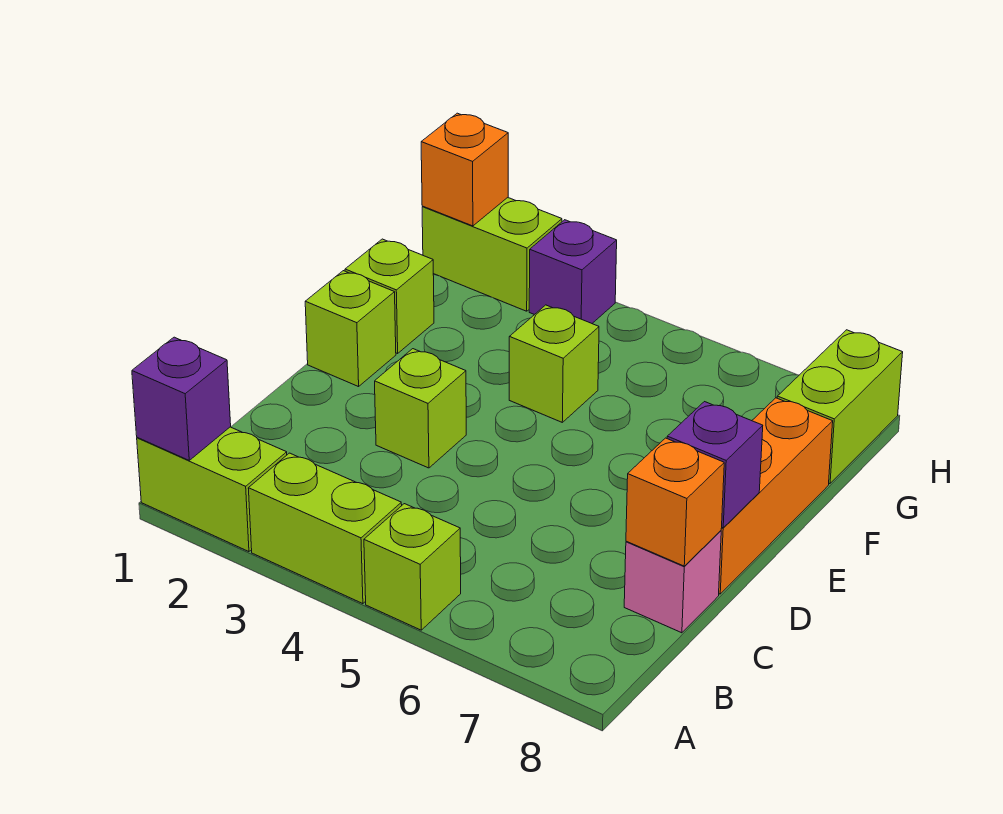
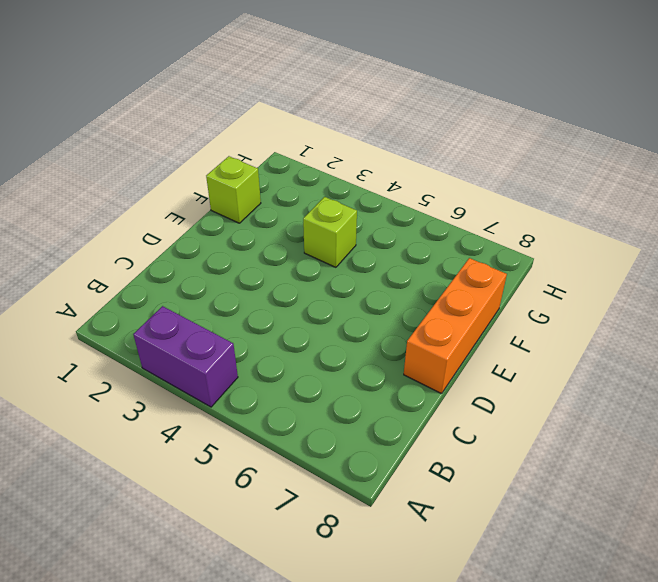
purple 1x2 brick [133,306,238,407] -> lime 1x2 brick [248,453,402,604]
none -> lime 1x2 brick [137,427,287,552]
none -> lime 1x1 brick [364,504,461,630]
none -> pink 1x1 brick [624,531,721,633]

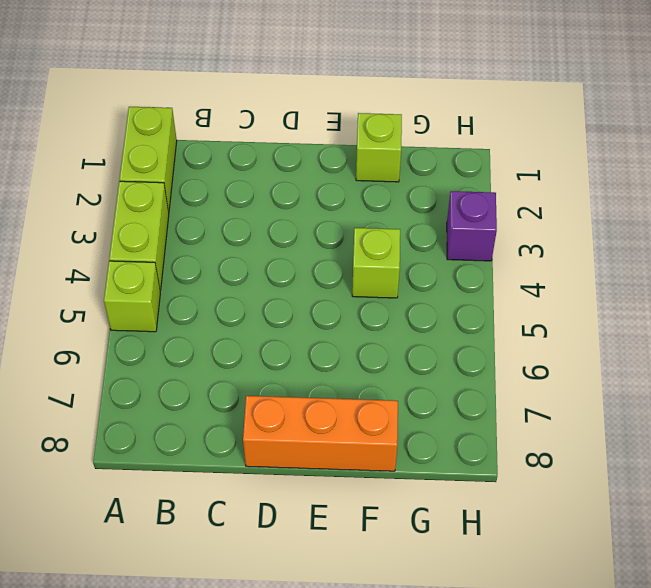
none -> pink 1x1 brick [624,531,721,633]
none -> lime 1x1 brick [375,349,466,468]
none -> lime 1x1 brick [305,271,396,387]

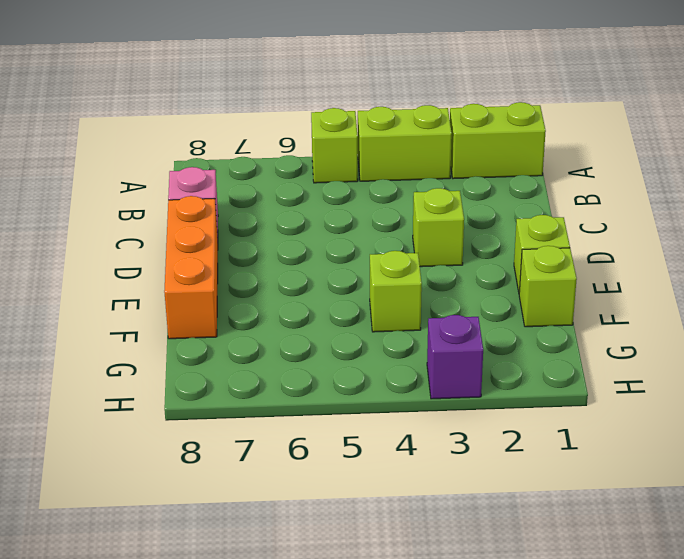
none -> lime 1x2 brick [777,330,903,484]
none -> lime 1x2 brick [422,198,562,311]
none -> purple 1x1 brick [132,337,231,460]

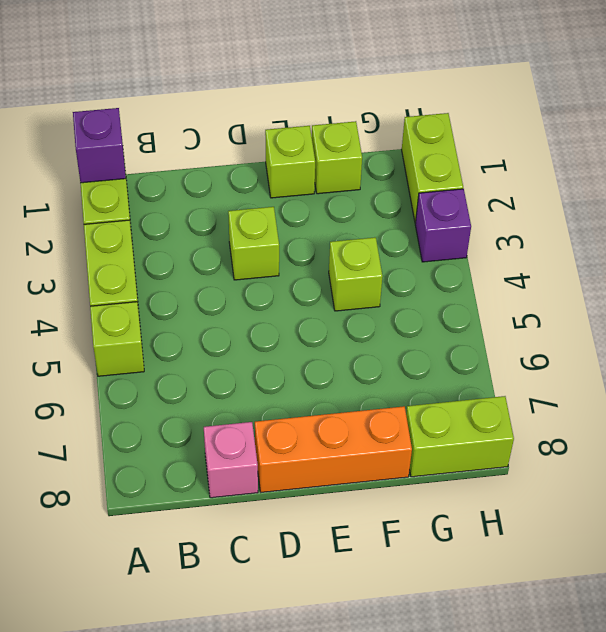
none -> orange 1x1 brick [626,438,724,566]
none -> purple 1x1 brick [667,402,763,528]
none -> orange 1x1 brick [421,113,508,226]

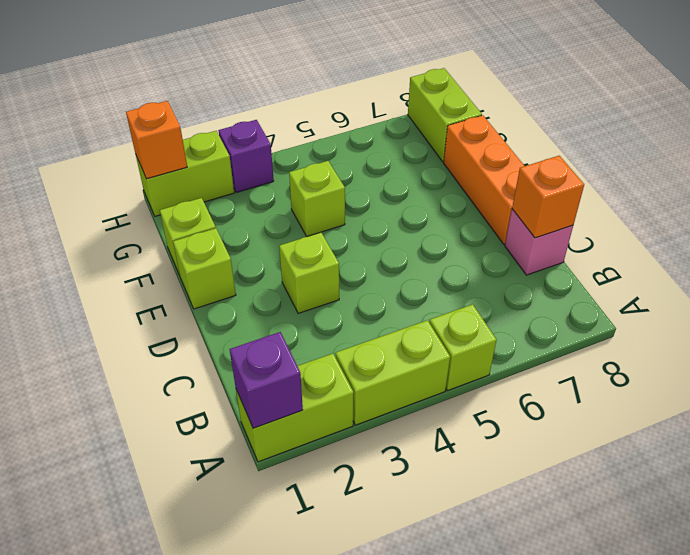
none -> purple 1x1 brick [667,402,763,528]

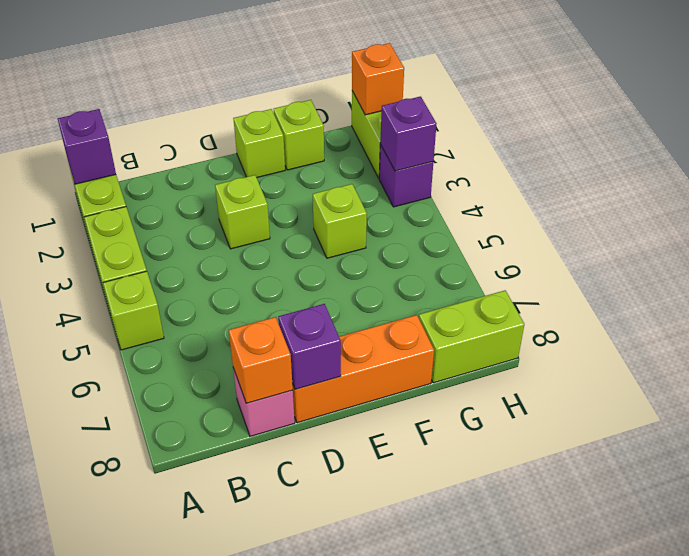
purple 1x1 brick [380,96,436,171] -> none

